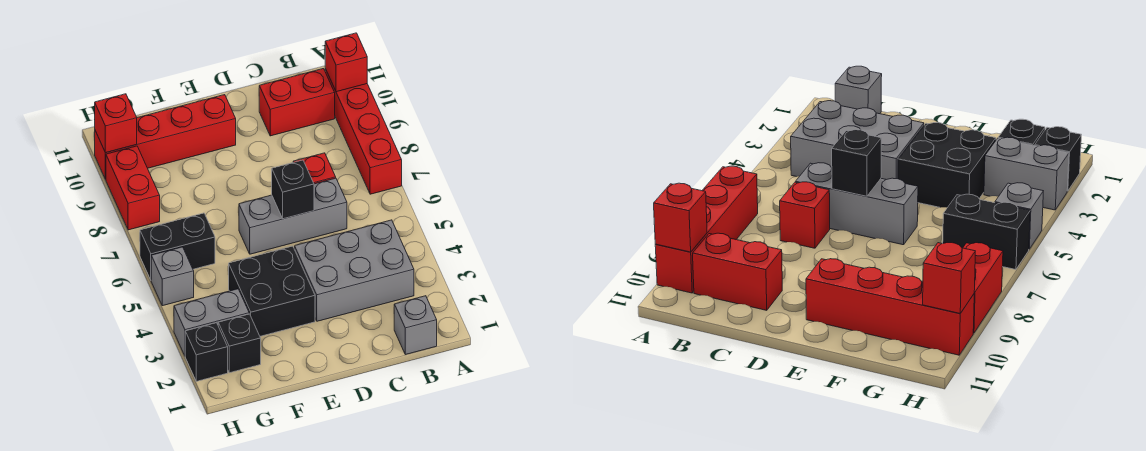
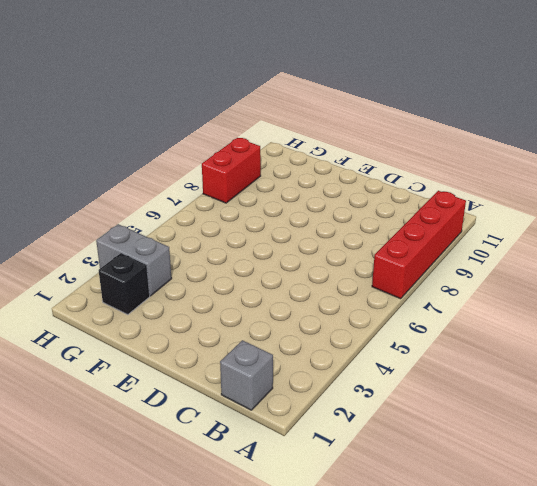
none -> grey 2x3 brick [295,220,414,321]
none -> red 1x2 brick [259,69,335,136]
none -> grey 1x3 brick [239,178,347,254]

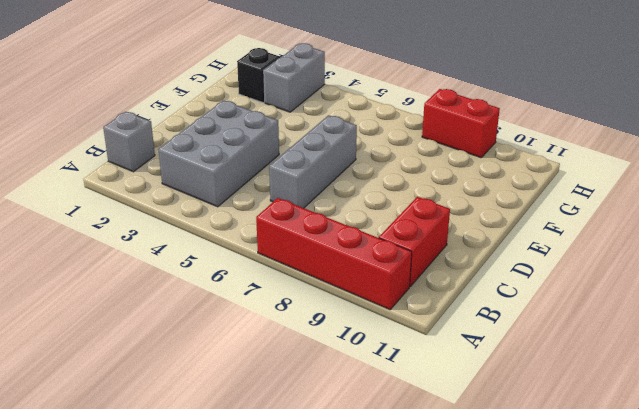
none -> red 1x1 brick [293,153,336,184]
none -> black 2x2 brick [229,246,315,336]
none -> red 1x4 brick [95,95,236,179]

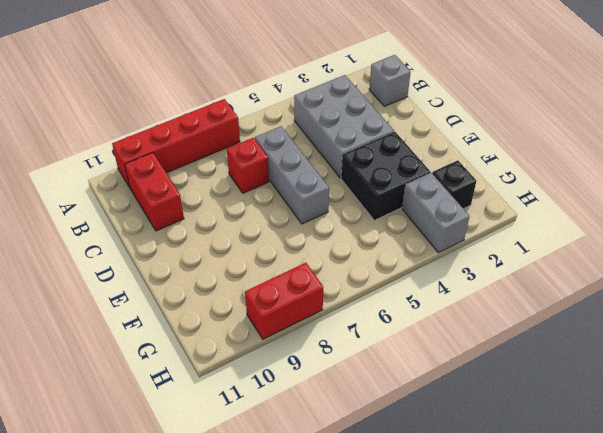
none -> red 1x4 brick [95,95,236,179]
none -> black 1x2 brick [140,213,215,279]
none -> black 1x1 brick [185,323,228,381]

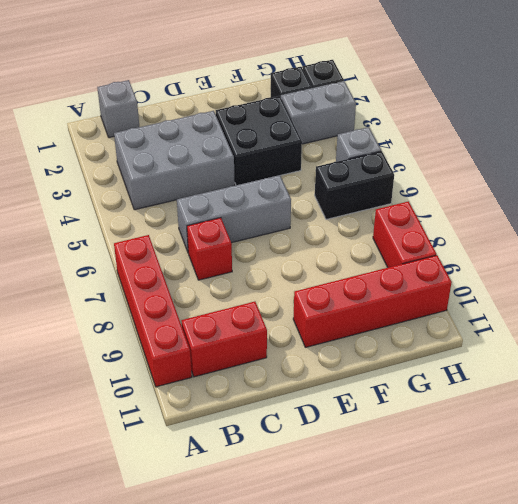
none -> red 1x1 brick [325,33,367,92]
none -> black 1x1 brick [272,160,314,219]
none -> red 1x1 brick [95,94,137,153]

